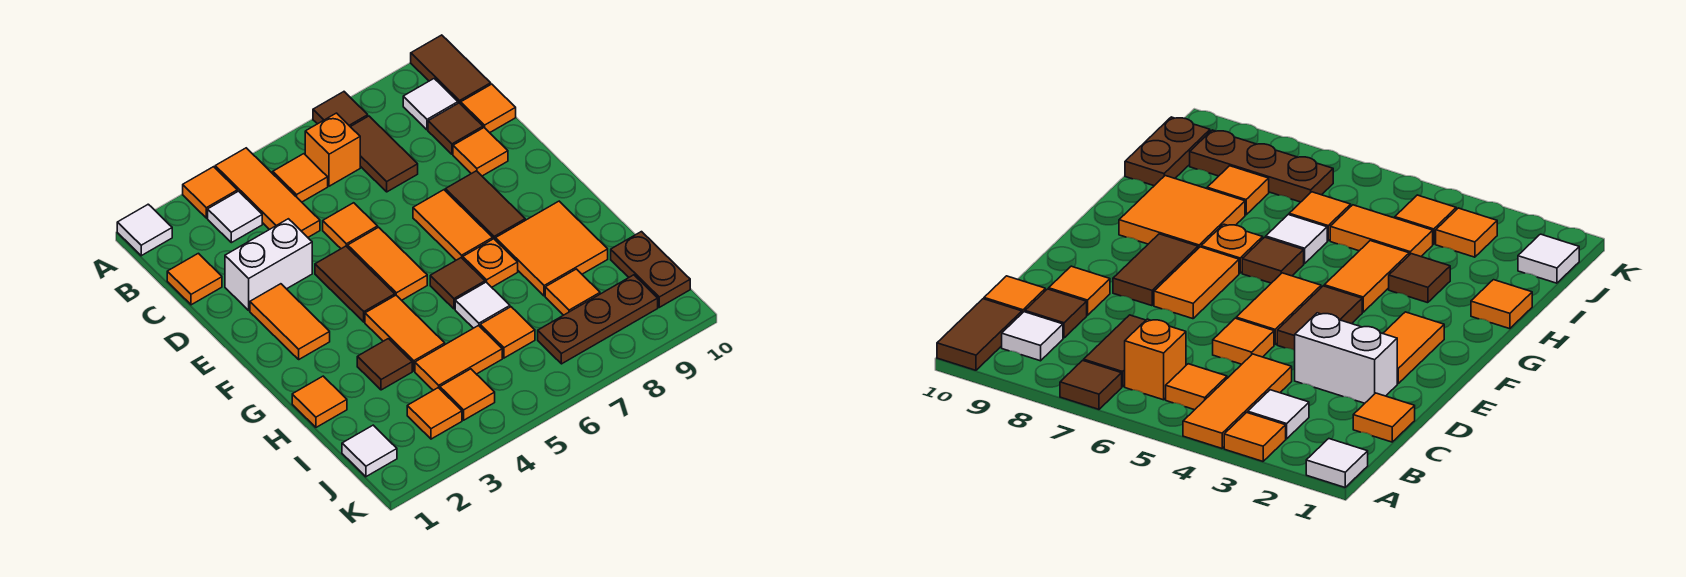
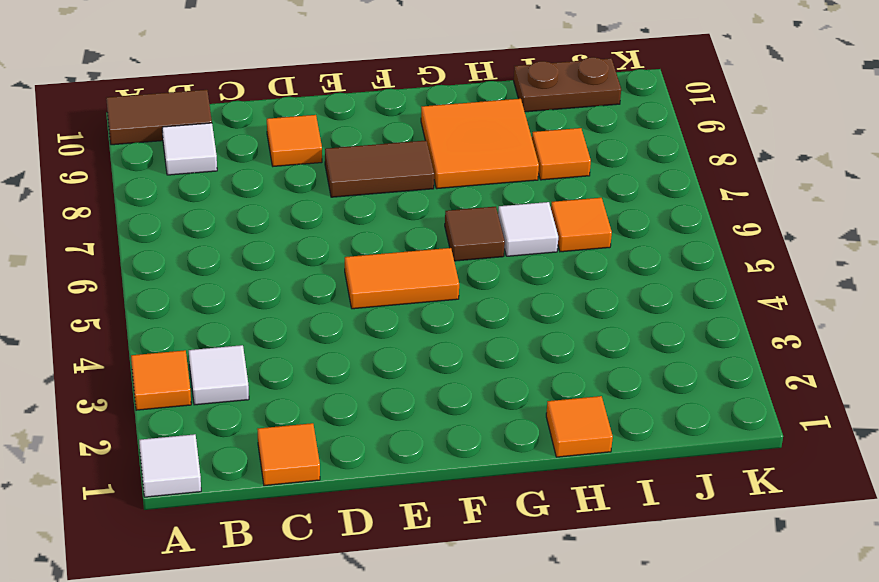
none -> orange 1x3 tile [215,148,320,237]
none -> brown 1x1 tile [313,92,368,127]
none -> orange 1x1 tile [273,154,328,202]
none -> orange 1x1 brick [305,113,360,186]

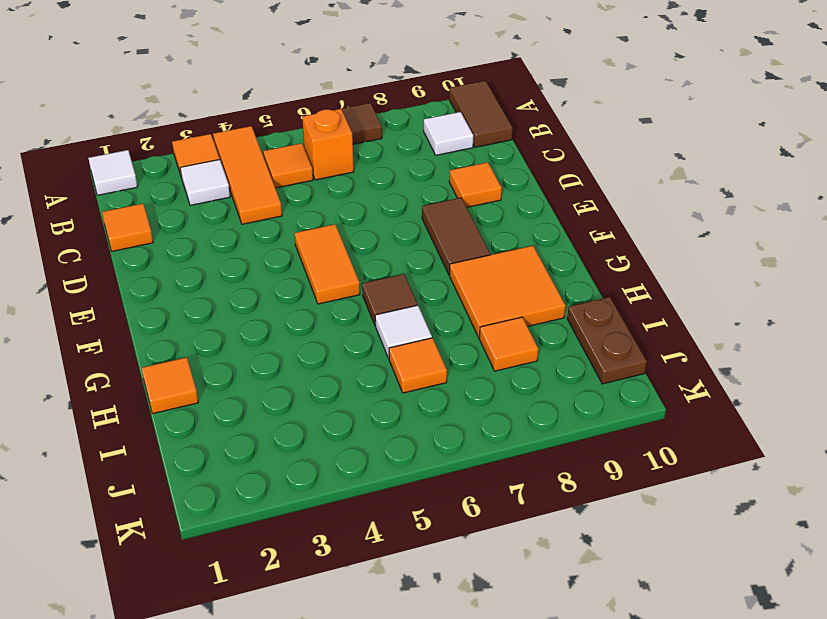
none -> brown 1x2 tile [351,116,418,192]
none -> brown 1x1 tile [428,103,483,154]
none -> orange 1x1 tile [461,84,516,133]
none -> white 1x2 brick [225,219,312,310]

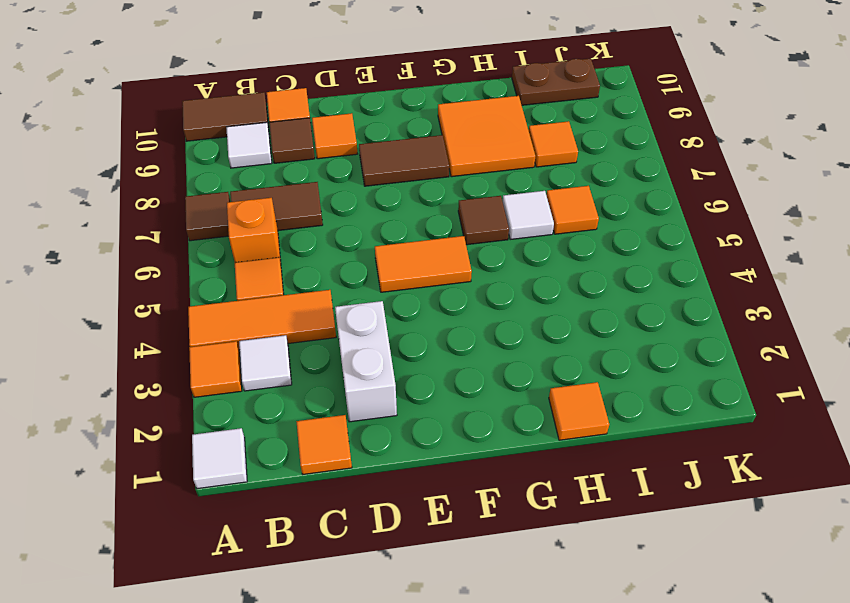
none -> orange 1x1 tile [323,203,378,249]
none -> orange 1x2 tile [250,284,330,359]
none -> brown 1x2 tile [315,246,395,322]
none -> orange 1x2 tile [413,190,493,260]

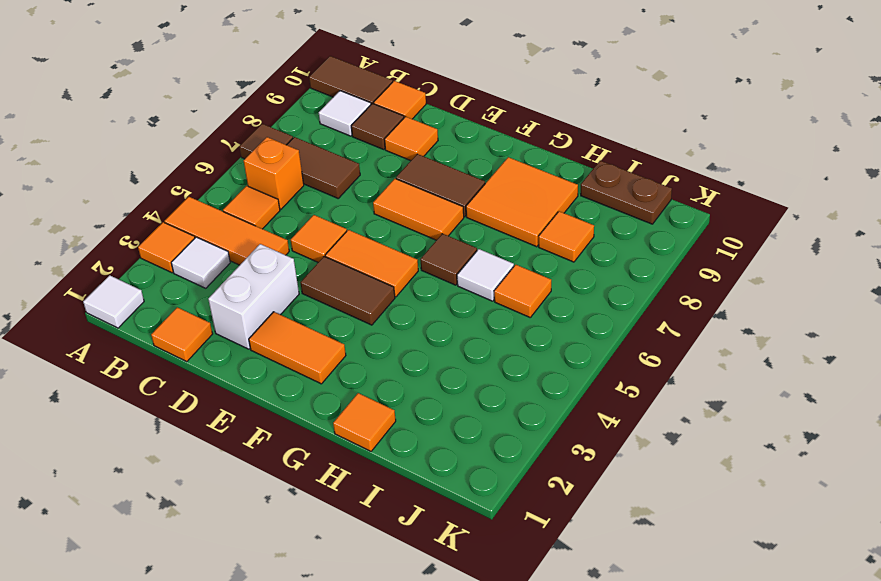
none -> orange 1x2 tile [365,295,445,371]
none -> orange 1x1 plate [463,239,518,287]
none -> brown 1x1 tile [357,339,412,390]
none -> orange 1x2 tile [415,326,502,390]

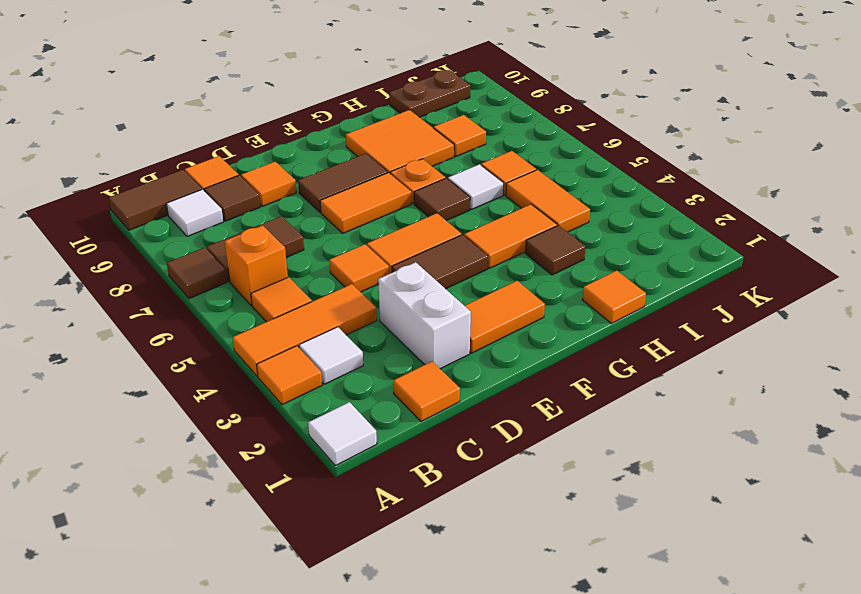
none -> white 1x1 tile [342,425,397,477]
none -> orange 1x1 tile [407,388,462,439]
none -> orange 1x1 tile [440,369,495,420]
none -> brown 1x3 plate [538,275,658,364]

